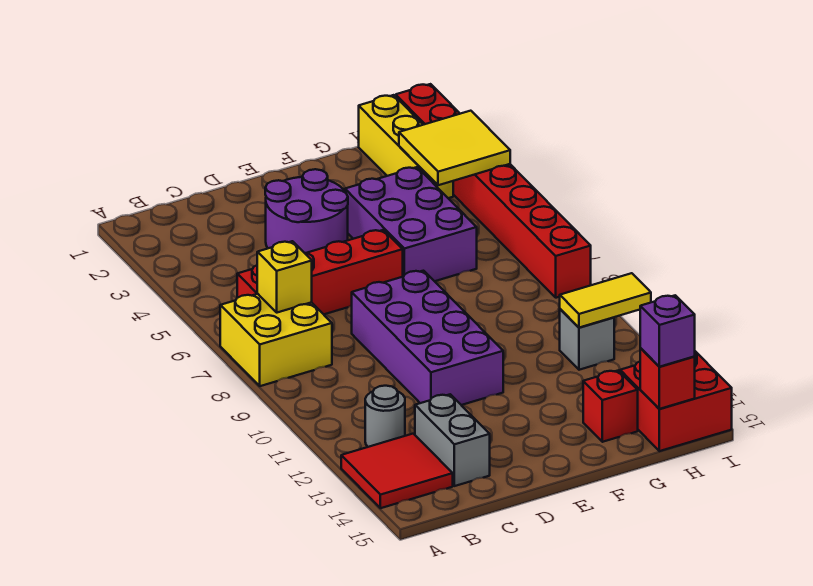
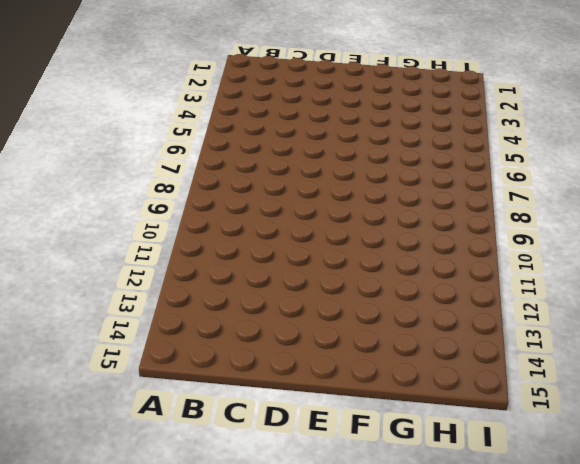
none -> yellow 2x2 brick [220,294,332,386]
none -> red 2x2 tile [341,434,453,508]
none -> red 1x4 brick [237,230,403,314]

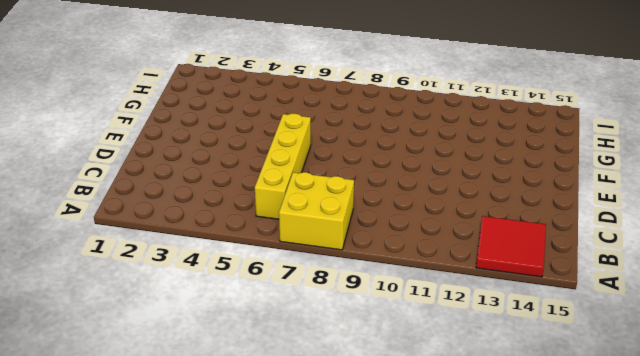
yellow 1x4 brick [255,114,311,219] -> red 1x4 brick [237,230,403,314]
none -> grey 1x1 round brick [365,386,405,447]
none -> grey 1x2 brick [415,394,490,486]
none -> purple 2x2 round brick [265,169,348,253]

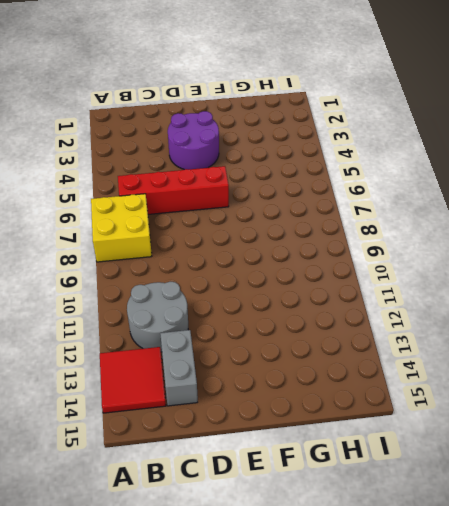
grey 2x2 round brick [127,282,188,352] -> grey 1x1 round brick [365,386,405,447]
none -> purple 2x4 brick [352,271,503,405]
none -> purple 2x3 brick [345,167,477,281]
none -> red 1x1 brick [583,370,638,442]

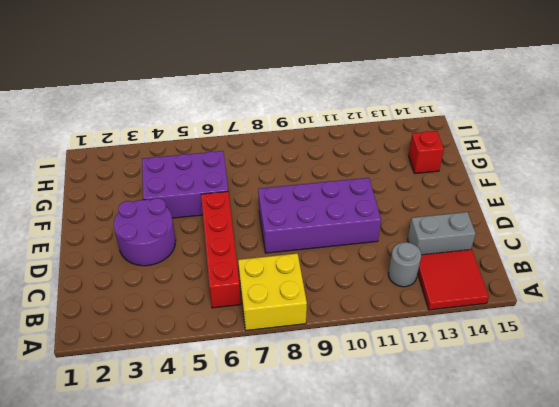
none -> yellow 1x3 brick [359,95,453,198]
none -> grey 1x1 brick [560,309,614,370]
none -> red 2x2 brick [620,351,732,451]

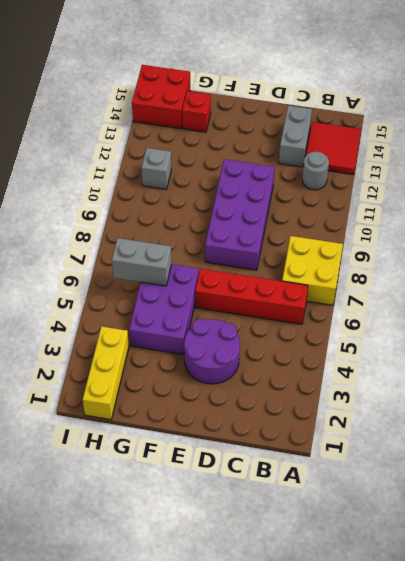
grey 1x2 brick [112,238,172,286] -> none
none -> red 1x8 brick [396,84,591,298]
none -> yellow 1x1 brick [257,241,312,313]
none -> yellow 2x2 tile [399,111,510,185]

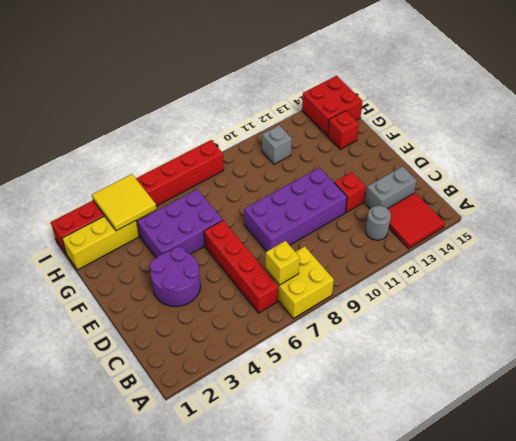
red 1x1 brick [334,172,366,213] -> red 1x1 brick moved to [640,348,695,409]
none -> yellow 1x2 tile [560,273,651,328]
none -> purple 1x1 brick [640,295,695,367]

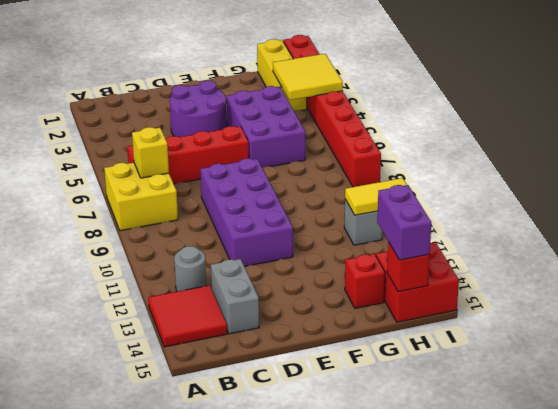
purple 1x2 brick [377,185,431,260] -> purple 1x1 brick [640,295,695,367]

